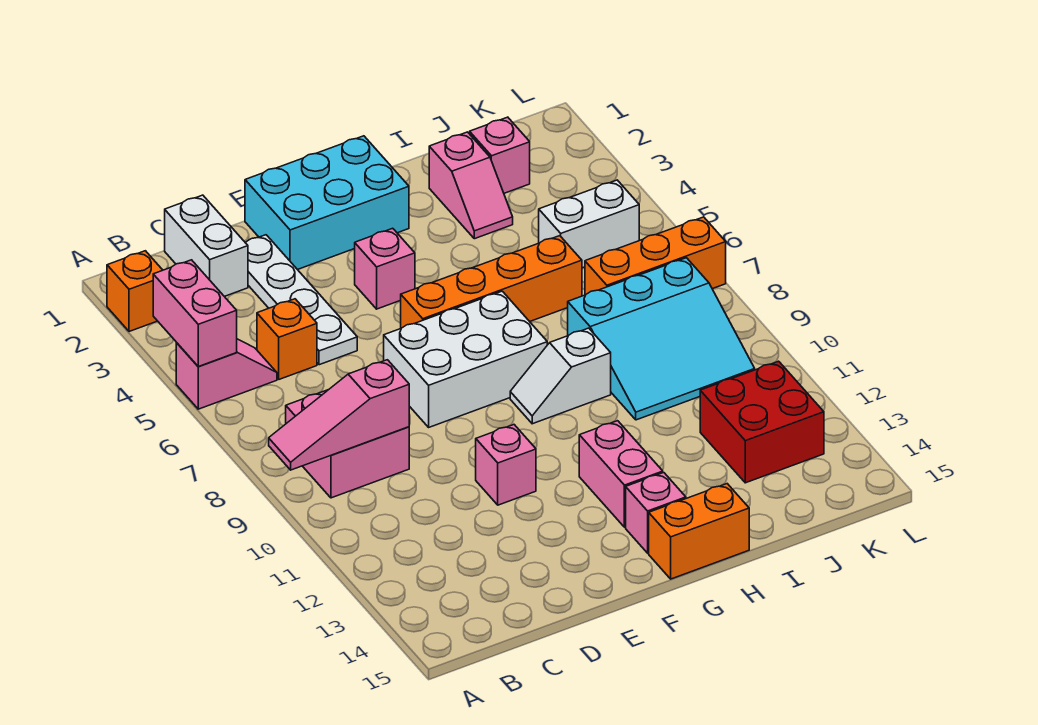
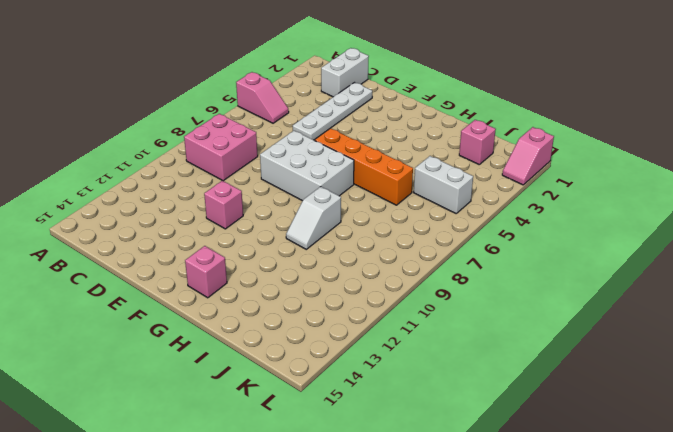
white 1x2 slope [286,187,341,249] -> white 1x2 slope turned to [510,328,611,424]
pink 1x2 slope [502,127,554,185] -> pink 1x2 slope moved to [429,132,513,239]
none -> orange 1x1 brick [107,251,163,332]
none -> orange 1x1 brick [257,299,317,379]
none -> cyan 2x3 brick [245,136,409,270]

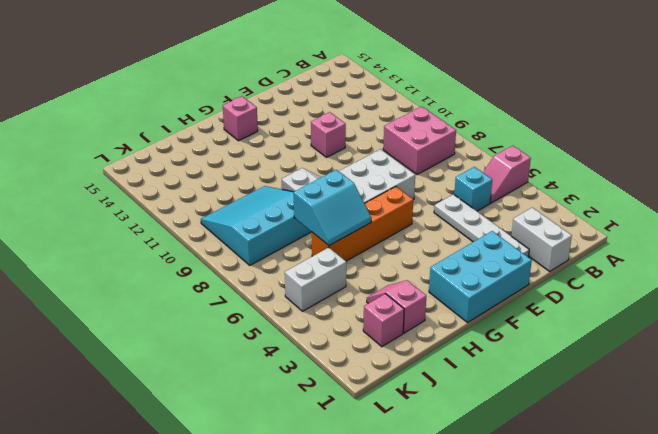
cyan 1x1 brick [454,167,492,211] -> orange 1x1 brick [257,299,317,379]
cyan 2x2 slope [294,170,371,246] -> none
none -> orange 1x1 brick [107,251,163,332]
none -> pink 1x1 brick [355,228,415,309]
none -> pink 1x2 brick [579,421,663,527]

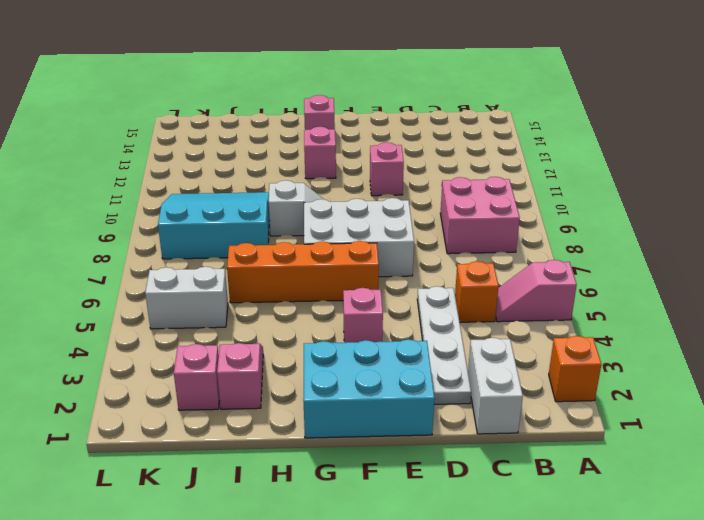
pink 1x1 brick [304,127,336,179] -> pink 1x2 brick [579,421,663,527]
none -> orange 1x2 brick [649,484,749,579]
none -> orange 1x3 brick [585,217,726,295]
none -> red 2x2 brick [700,361,824,483]

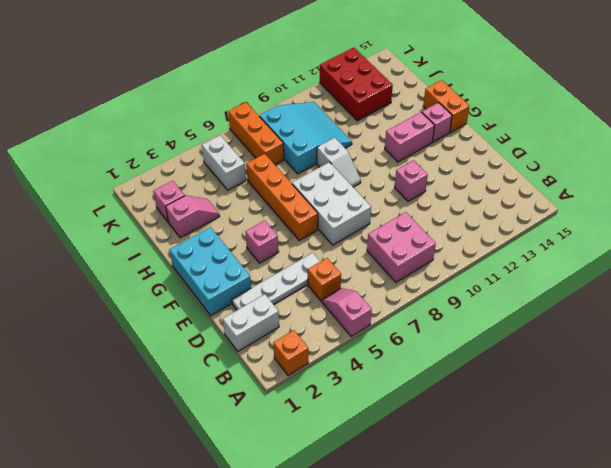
red 2x3 brick [320,47,393,121] -> red 2x2 brick [700,361,824,483]
none -> pink 1x2 brick [153,260,237,366]
none -> pink 1x3 slope [269,360,409,470]

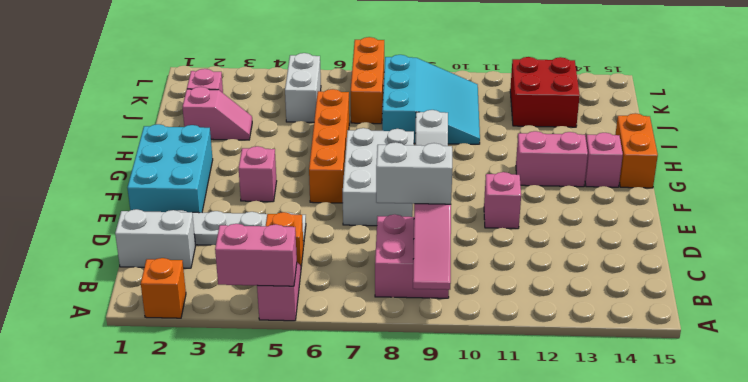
white 1x2 brick [376,142,452,204] -> none

